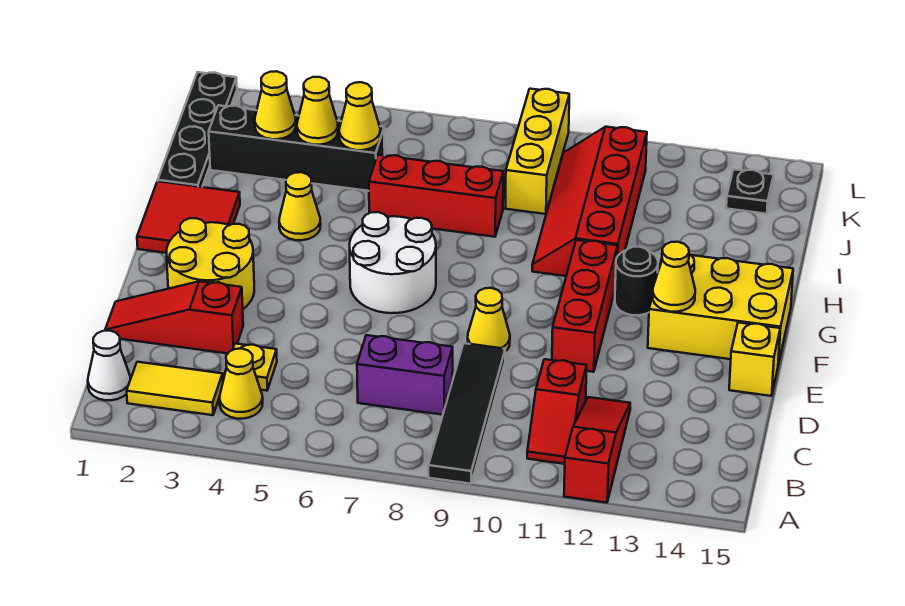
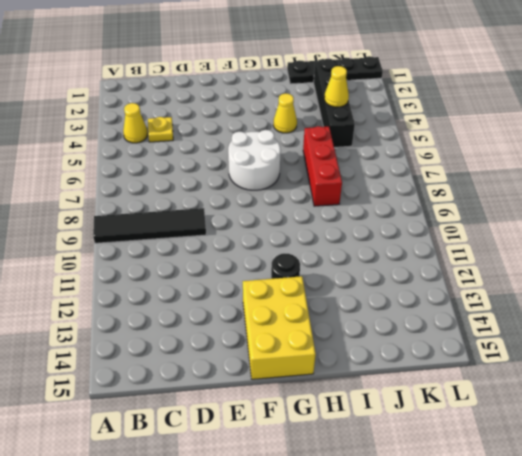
none -> red 1x3 slope [564,397,630,503]
none -> white 1x1 cone [88,331,131,400]
none -> yellow 1x2 tile [127,362,223,415]

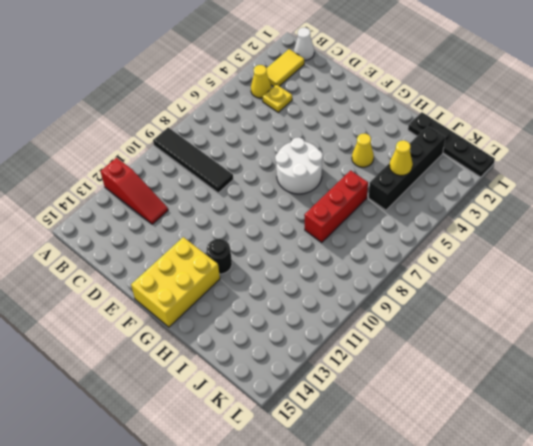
none -> red 1x2 slope [527,359,587,464]
none -> purple 1x2 brick [357,335,453,415]
none -> red 1x3 slope [105,281,243,354]

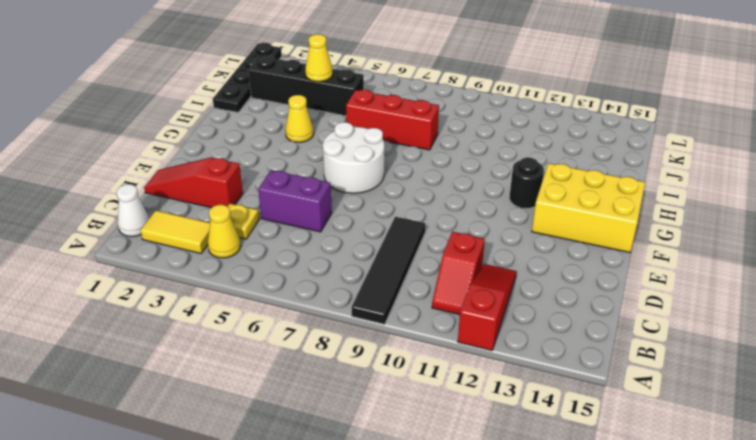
purple 1x2 brick [258,170,332,232] -> purple 1x2 brick moved to [357,335,453,415]
none -> yellow 2x2 round brick [167,218,254,309]
none -> yellow 1x1 cone [468,288,510,352]
none -> red 1x3 brick [552,240,618,372]

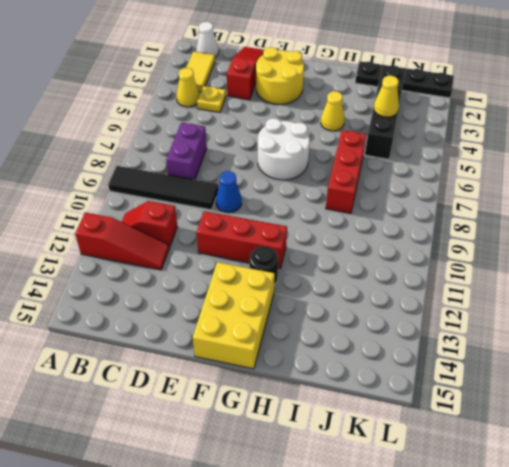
blue 1x1 cone [216,171,242,213] -> yellow 1x1 cone [468,288,510,352]
none -> yellow 1x1 brick [729,323,780,396]
none -> red 2x2 tile [137,181,240,253]
none -> red 2x4 slope [532,127,647,276]

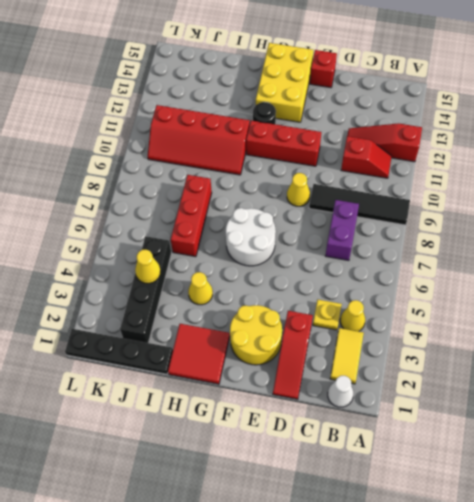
red 1x1 brick [310,50,337,88] -> yellow 1x1 brick [729,323,780,396]
none -> yellow 1x3 brick [505,89,569,214]
none -> black 1x1 plate [726,169,774,214]
none -> yellow 1x1 cone [653,242,695,312]

